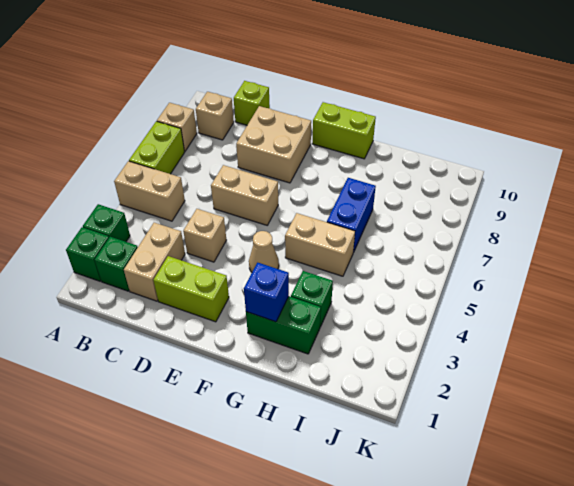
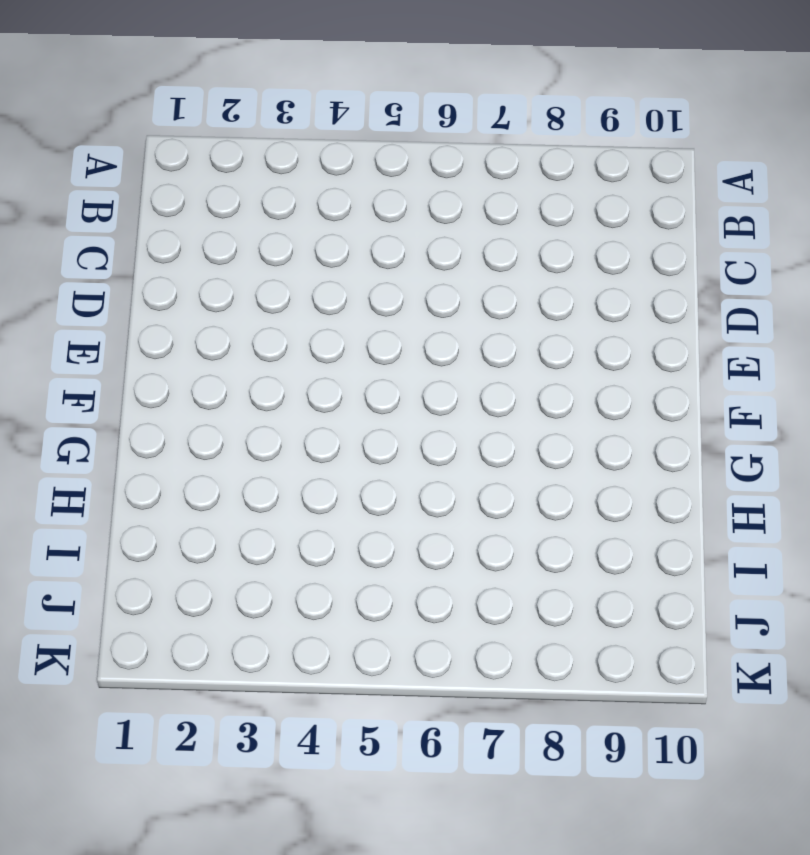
none -> green 1x1 brick [66,227,109,281]
none -> green 1x1 brick [83,204,130,242]
none -> tan 1x2 brick [114,161,185,221]

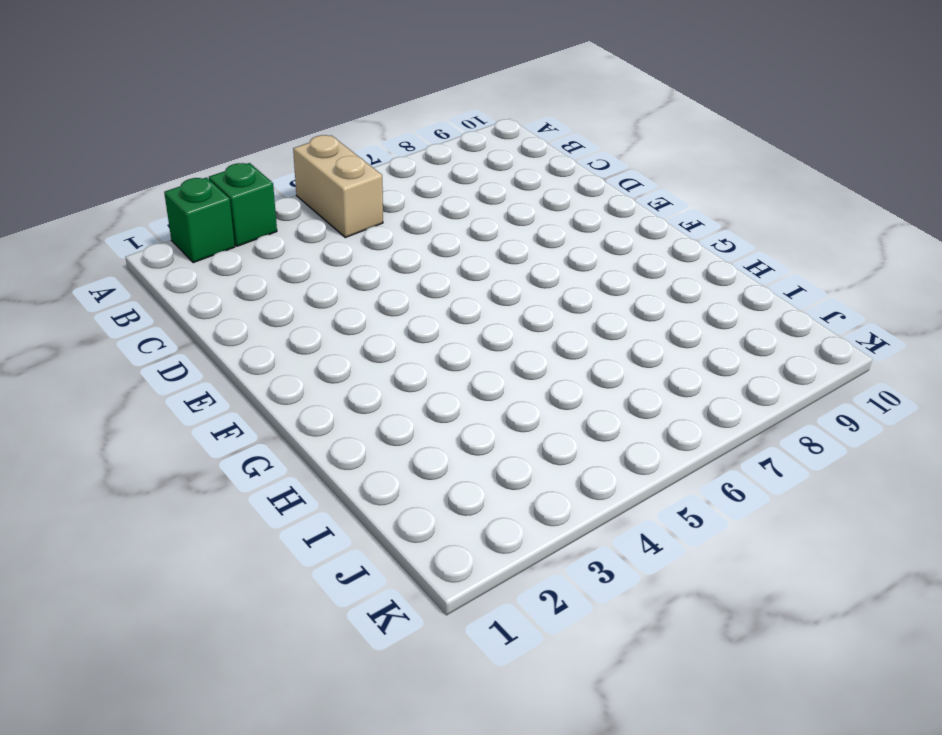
none -> lime 1x2 brick [129,121,185,174]
none -> tan 1x1 brick [157,103,197,151]
none -> green 1x1 brick [95,237,138,291]

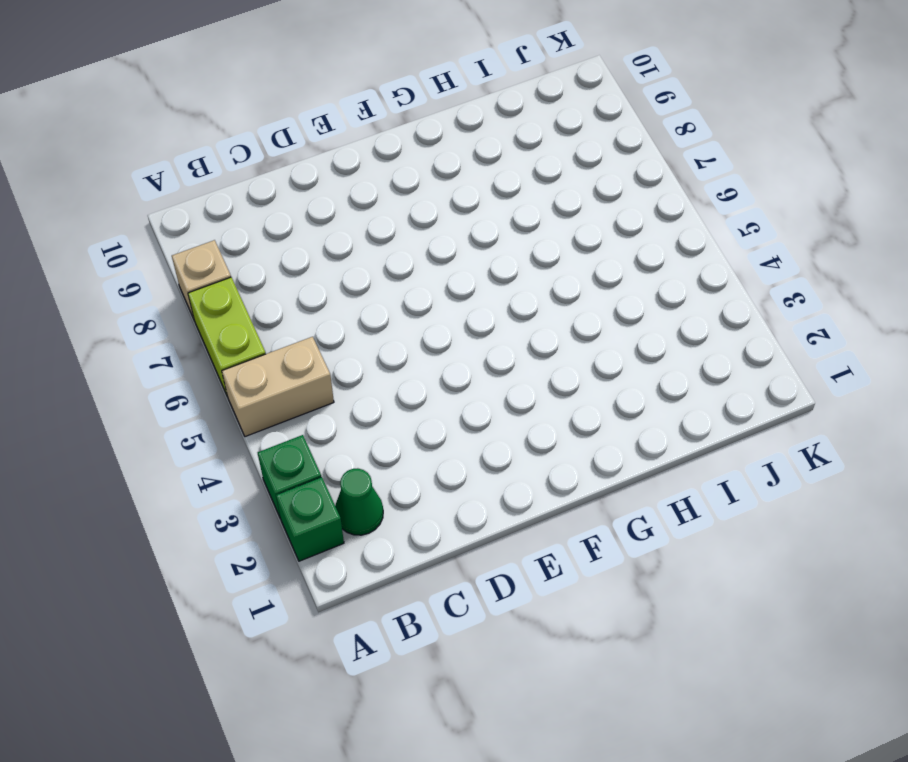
green 1x1 cone [335,468,383,535] -> green 1x1 brick [95,237,138,291]
none -> tan 1x1 brick [196,92,234,140]
none -> tan 1x2 brick [124,223,185,301]
none -> lime 1x1 brick [234,81,270,125]

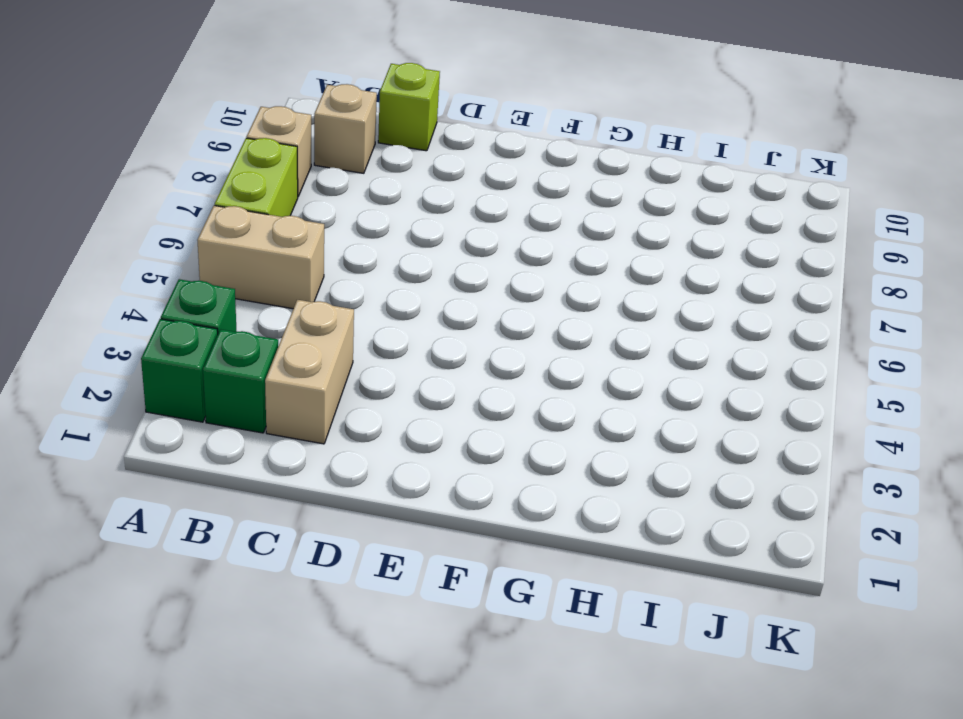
none -> lime 1x2 brick [153,256,229,322]
none -> tan 1x1 brick [183,209,226,262]
none -> tan 1x2 brick [211,165,278,225]

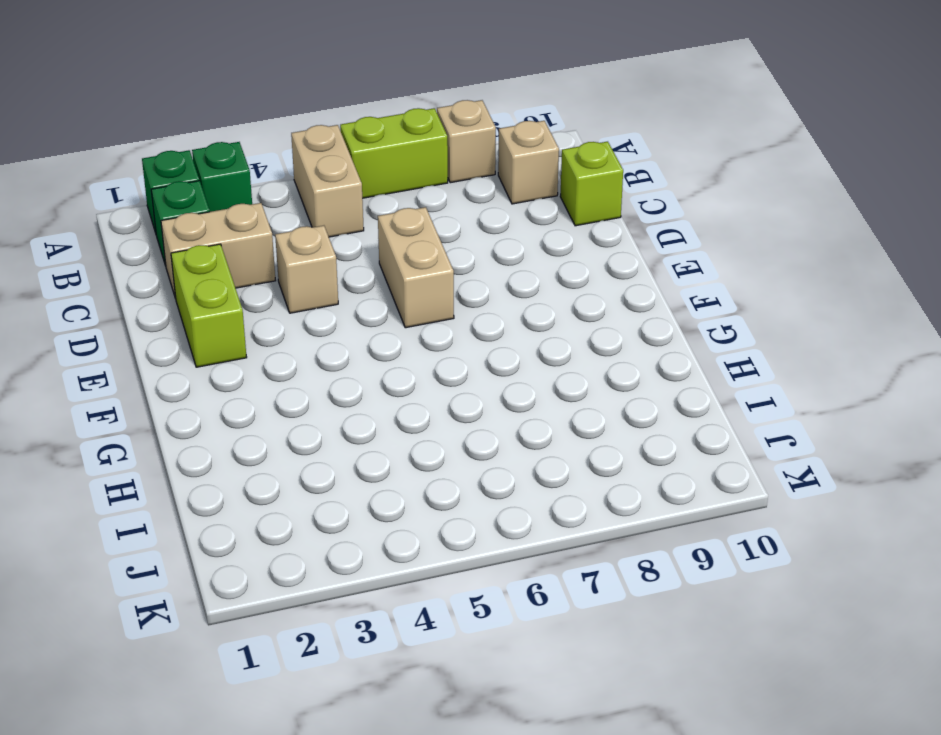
none -> tan 2x2 brick [236,106,311,183]
none -> tan 1x1 cone [249,231,279,272]
none -> lime 1x2 brick [312,102,376,159]

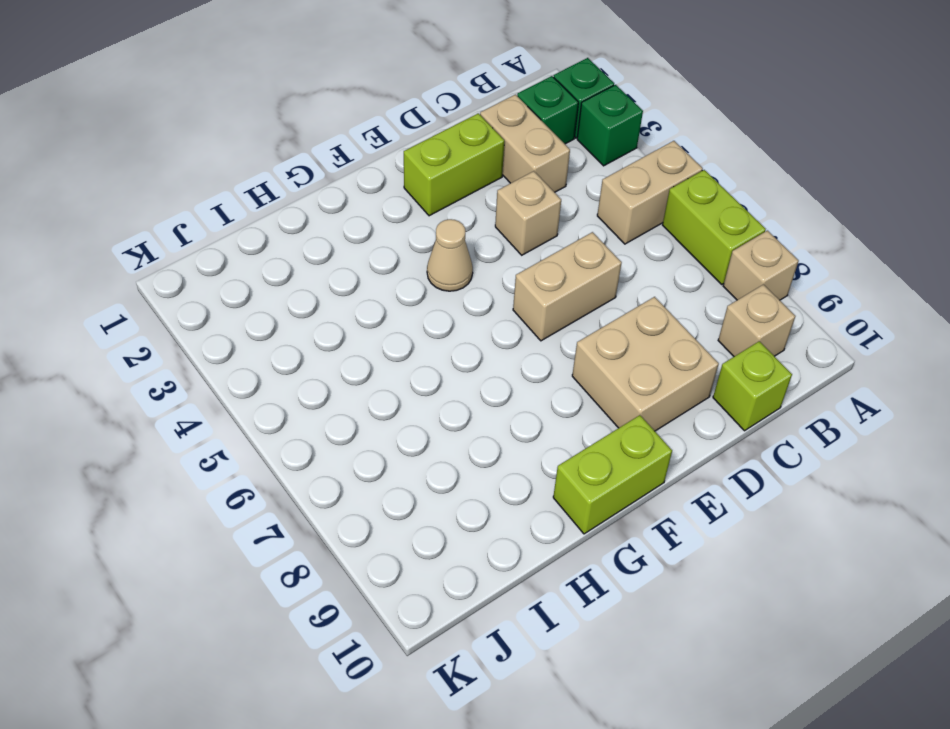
none -> green 1x2 brick [246,296,321,354]
none -> tan 1x2 brick [285,213,355,276]
none -> green 1x1 brick [291,271,333,327]

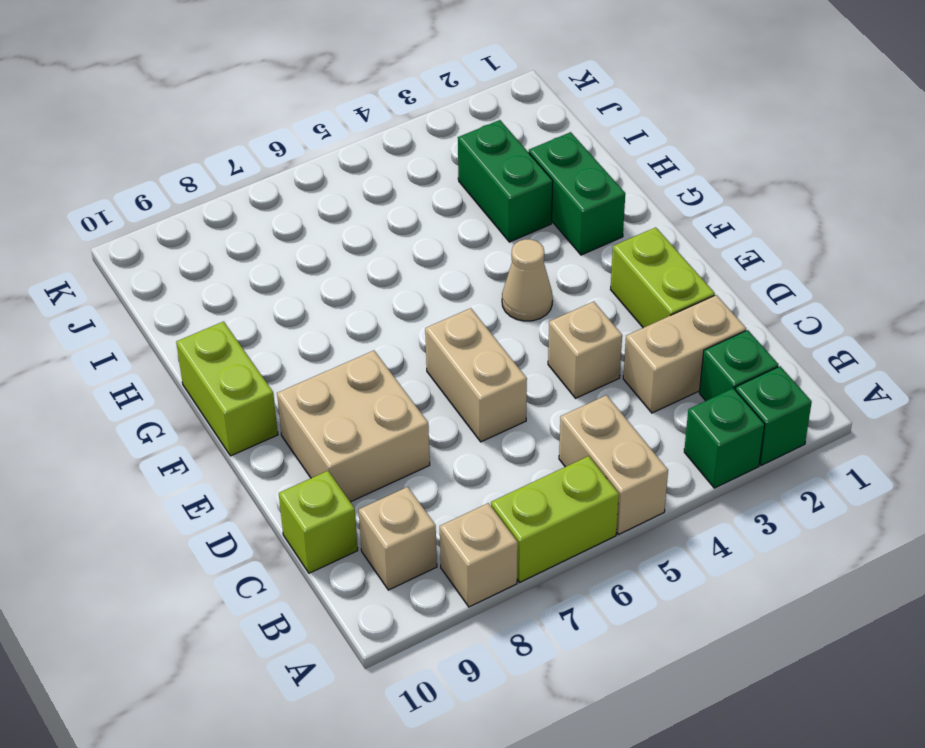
green 1x2 brick [458,120,553,242] -> green 1x1 brick [291,271,333,327]
none -> tan 1x2 brick [285,213,355,276]
none -> blue 1x2 brick [327,178,376,252]
none -> blue 1x1 brick [244,263,289,322]

